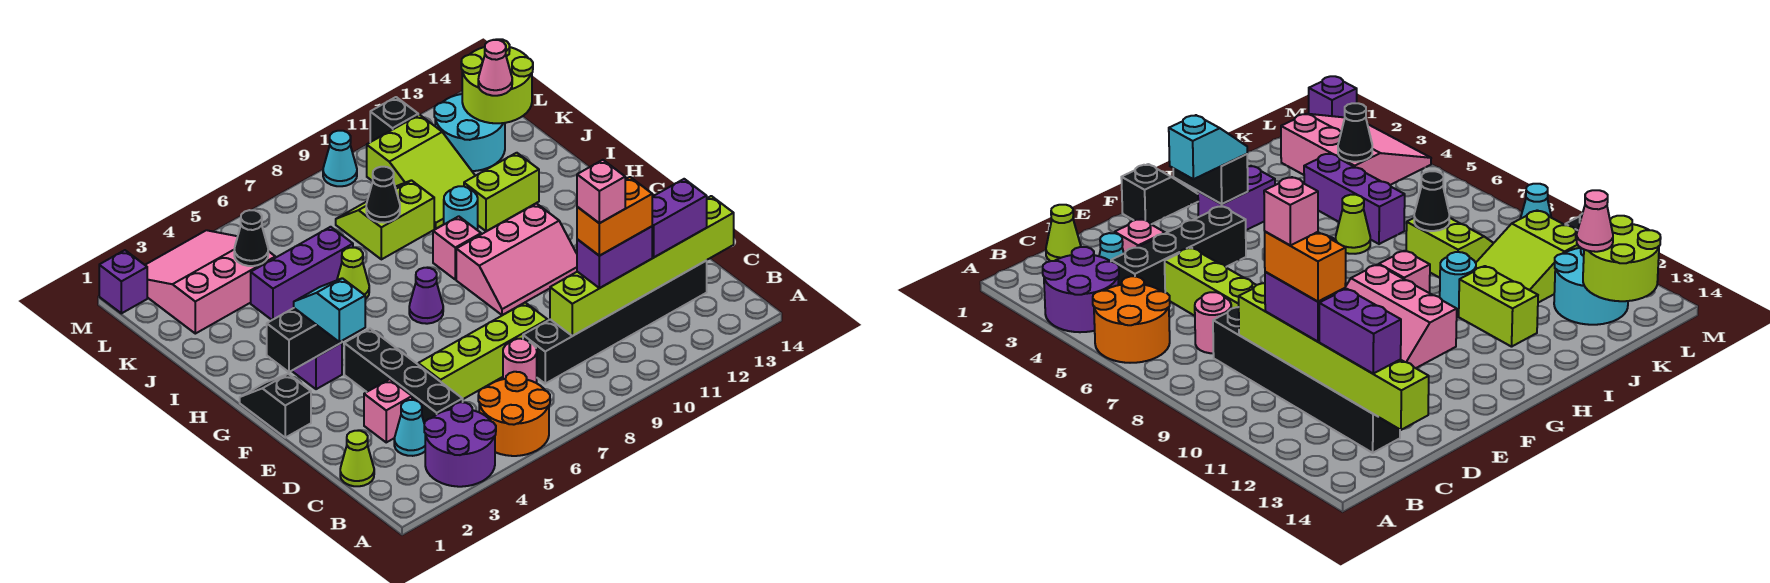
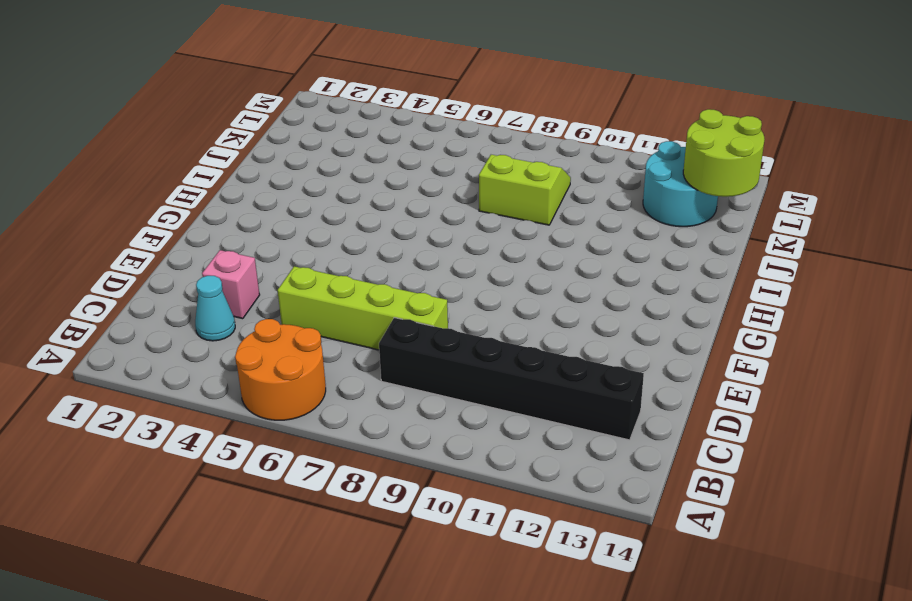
none -> purple 2x2 round brick [424,402,496,487]
none -> lime 1x1 cone [340,431,374,486]
none -> black 1x4 brick [344,329,463,423]
none -> pink 1x1 round brick [503,339,537,383]

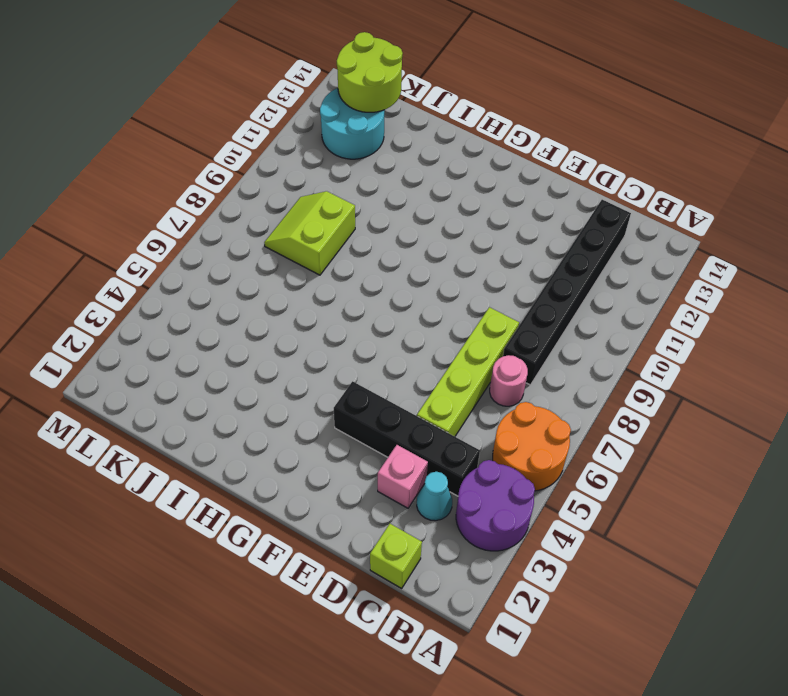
lime 1x1 brick [370,524,422,588] -> lime 1x1 cone [340,431,374,486]
none -> black 1x2 slope [240,374,311,438]
none -> pink 2x3 slope [456,203,577,315]
none -> purple 1x2 brick [292,343,342,389]
none -> purple 1x1 cone [409,268,443,324]

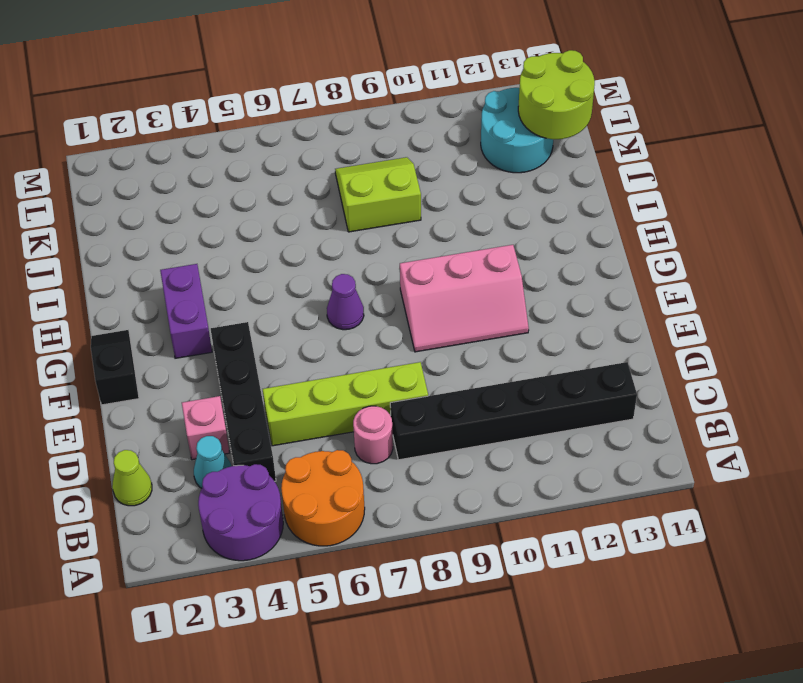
none -> pink 1x1 brick [433,216,481,280]
none -> lime 1x1 cone [337,248,369,299]
none -> cyan 1x1 round brick [444,186,478,230]
none -> lime 1x2 brick [464,153,539,231]

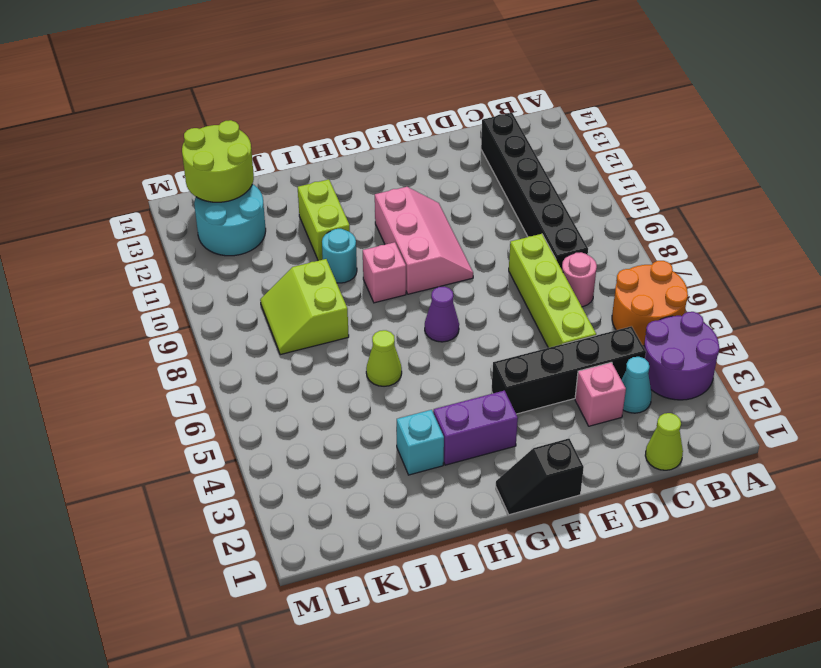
cyan 1x1 brick [397,410,444,475] -> none
none -> purple 1x3 brick [251,227,353,320]
none -> lime 2x3 slope [367,115,475,229]
none -> pink 3x3 slope [145,230,275,334]
none -> purple 1x1 brick [99,250,147,313]

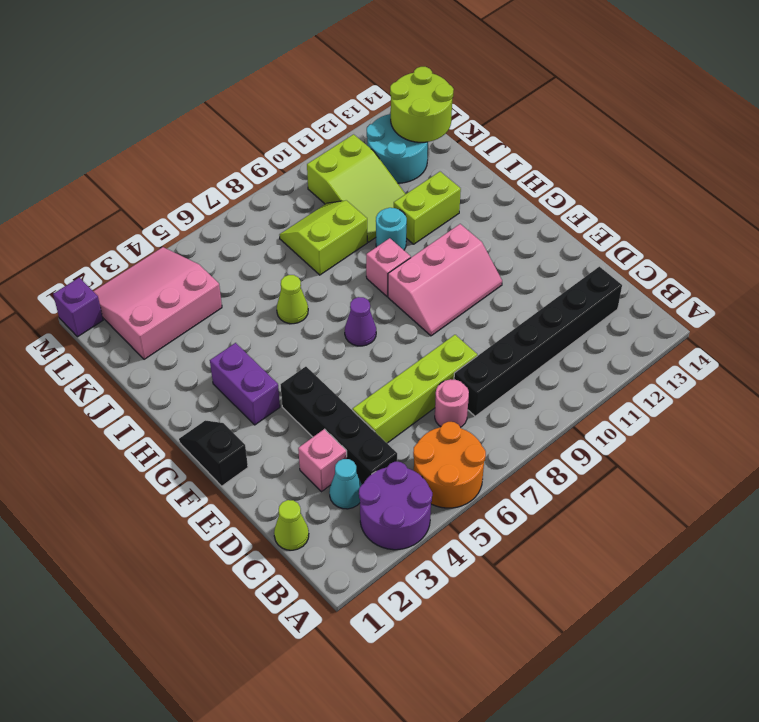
none -> purple 1x3 brick [251,227,353,320]
none -> cyan 1x1 cone [323,131,357,186]
none -> black 1x1 brick [370,97,418,142]
none -> lime 1x6 brick [550,196,734,336]

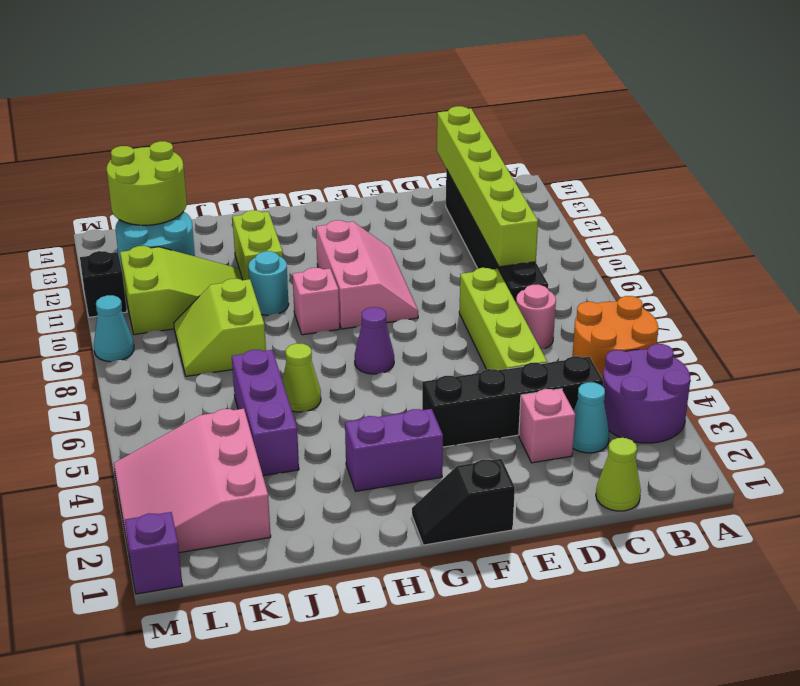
none -> black 1x2 brick [267,308,342,372]
none -> black 1x1 cone [366,167,400,223]
none -> black 1x1 cone [234,210,268,266]
none -> purple 1x2 brick [577,227,652,288]

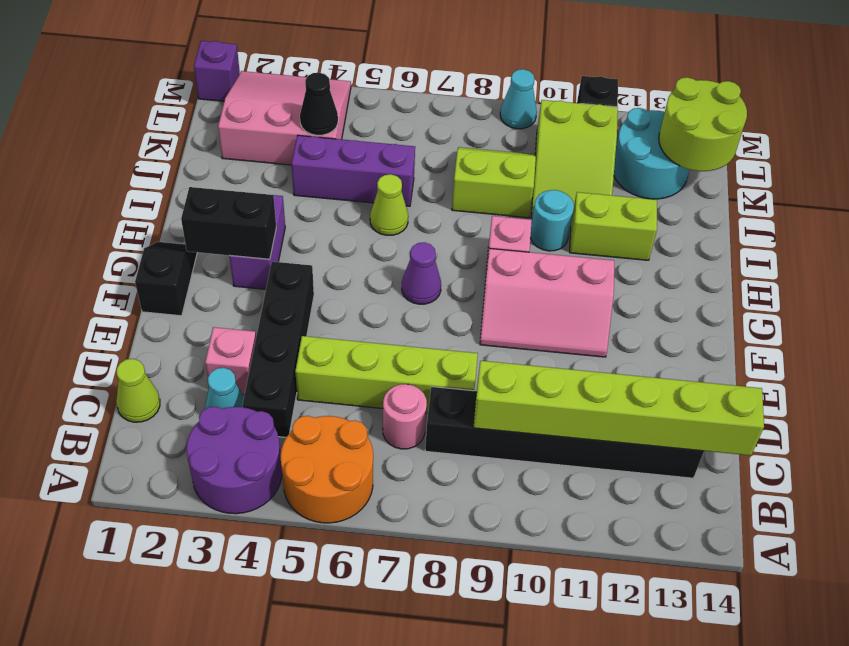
none -> black 1x1 cone [366,167,400,223]
none -> purple 1x2 brick [577,227,652,288]
none -> purple 1x2 brick [652,179,707,257]
none -> cyan 1x2 slope [294,278,365,342]

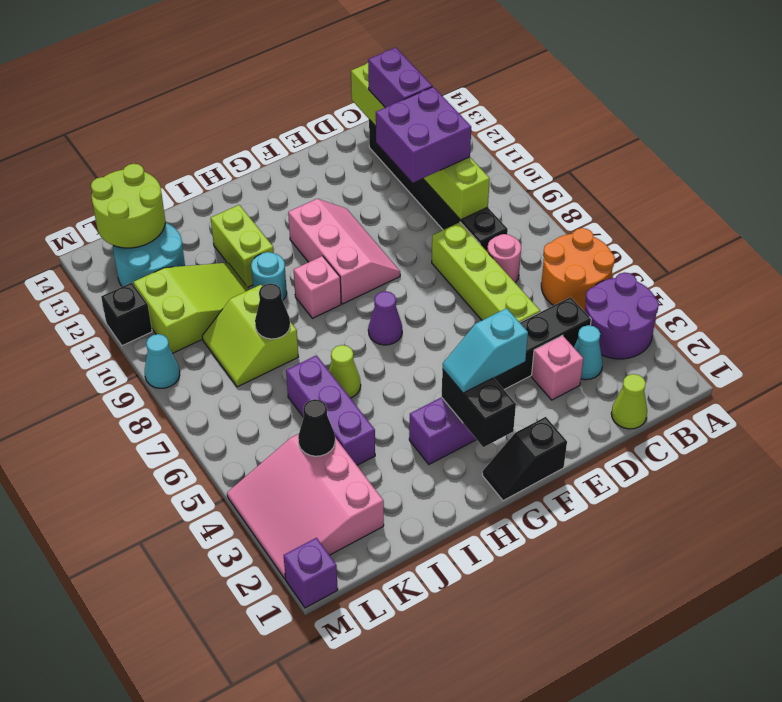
purple 2x2 brick [376,87,471,183] -> purple 1x2 brick [577,227,652,288]
none -> pink 1x1 cone [478,40,512,96]
none -> orange 1x2 brick [577,177,652,256]
none -> pink 1x1 brick [577,160,625,223]

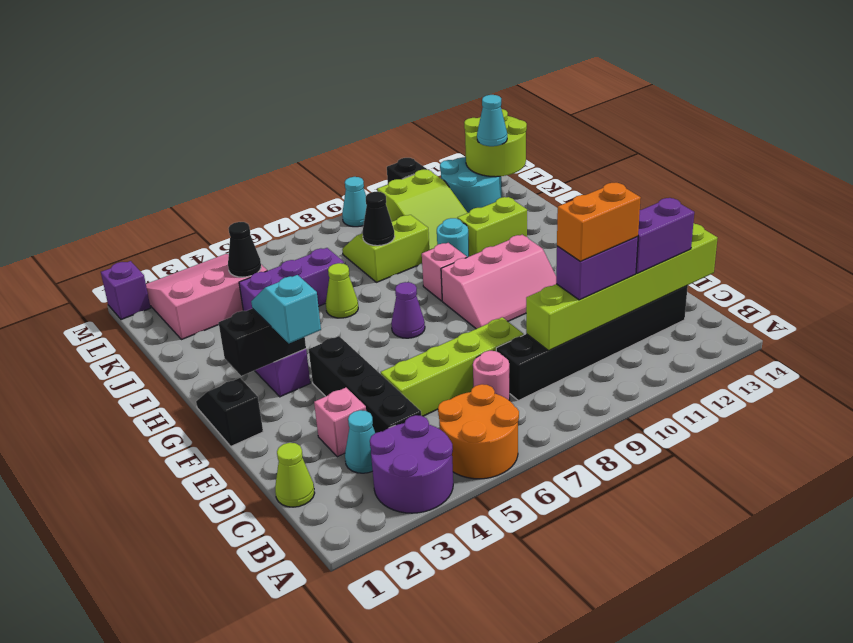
cyan 1x1 cone [477,95,507,146] -> pink 1x1 cone [478,40,512,96]
none -> pink 1x1 brick [577,160,625,223]

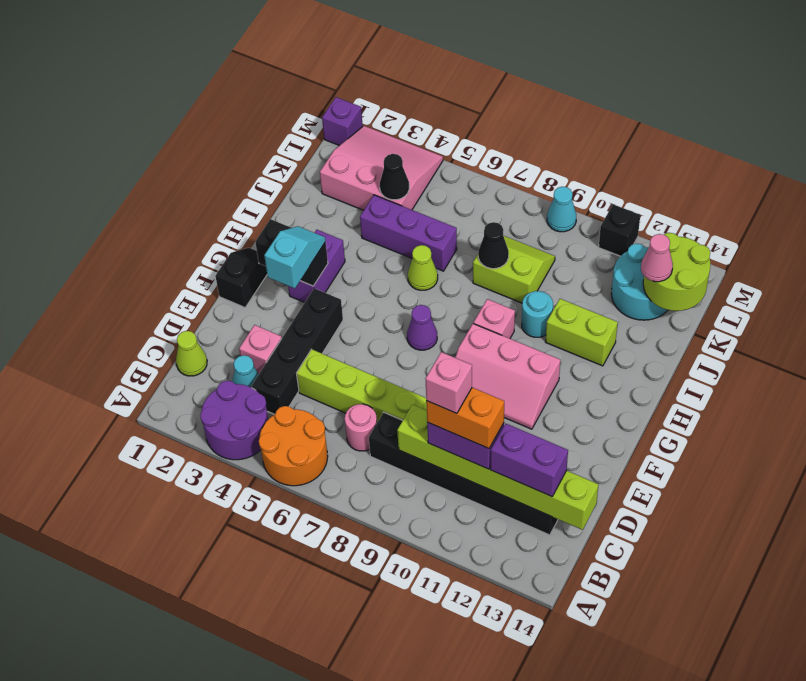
none -> lime 2x3 slope [367,115,475,229]

